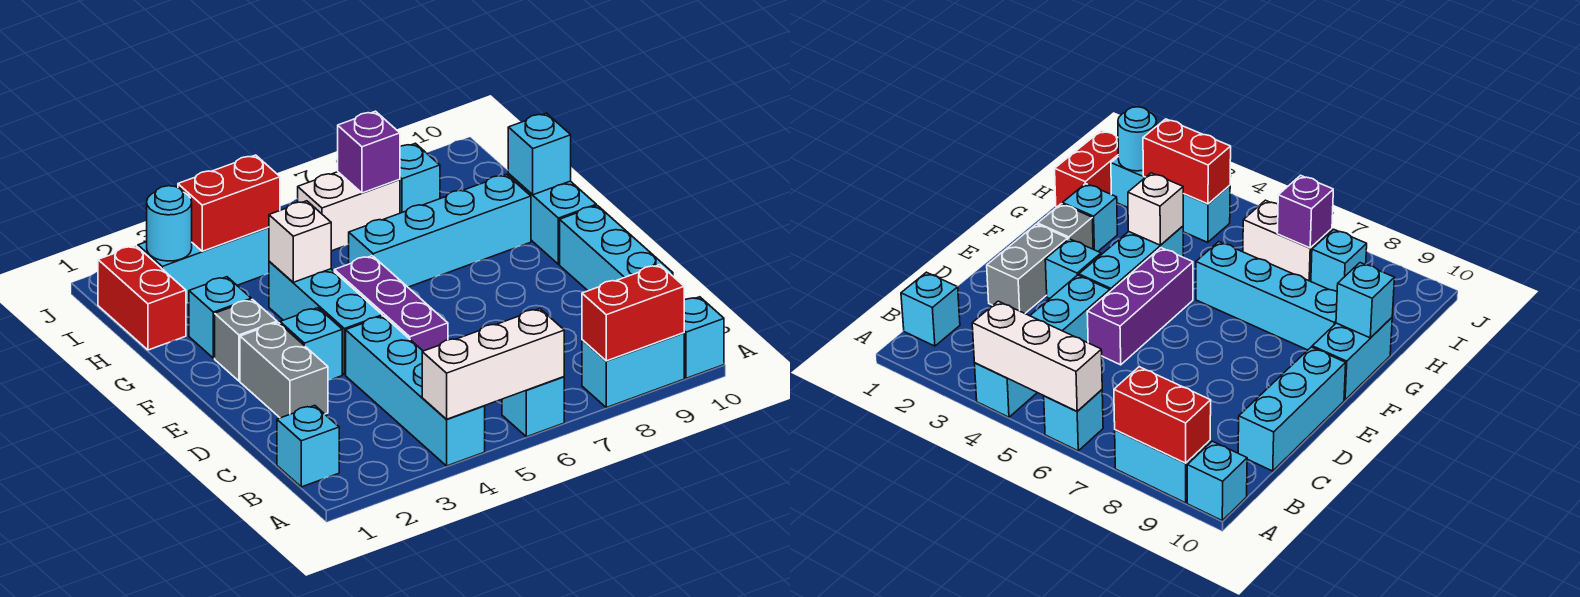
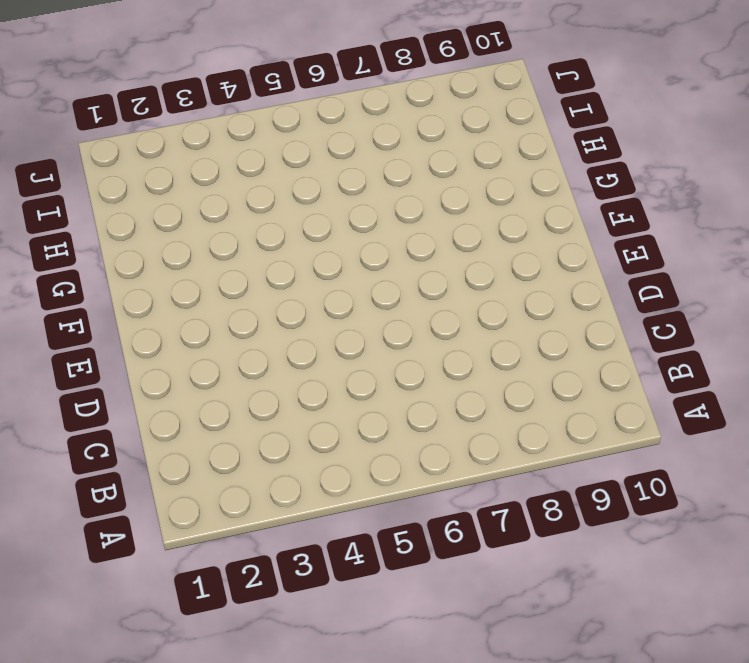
none -> cyan 1x4 brick [346,316,485,466]
none -> cyan 1x1 brick [502,377,564,437]
none -> cyan 1x2 brick [582,333,684,408]

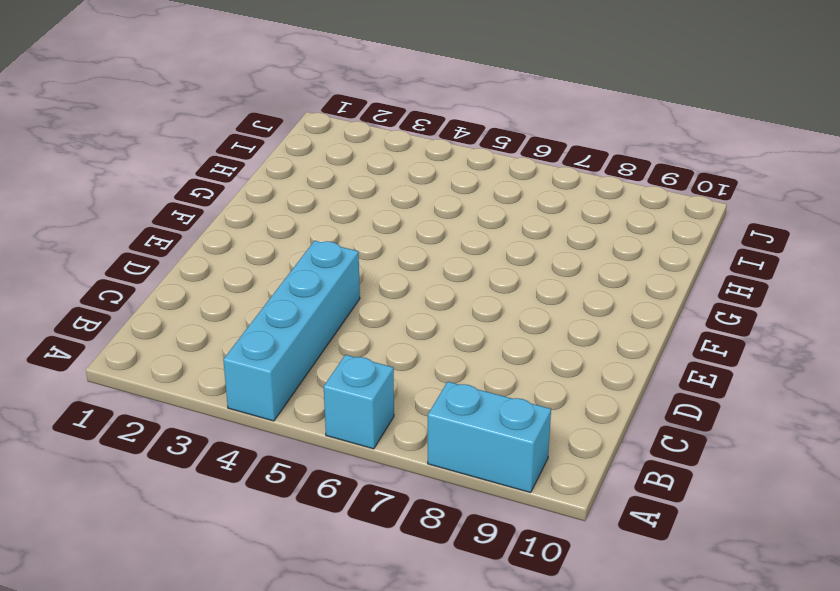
none -> cyan 1x1 brick [684,297,724,378]
none -> cyan 1x1 brick [277,405,339,487]
none -> cyan 1x3 brick [560,206,673,291]

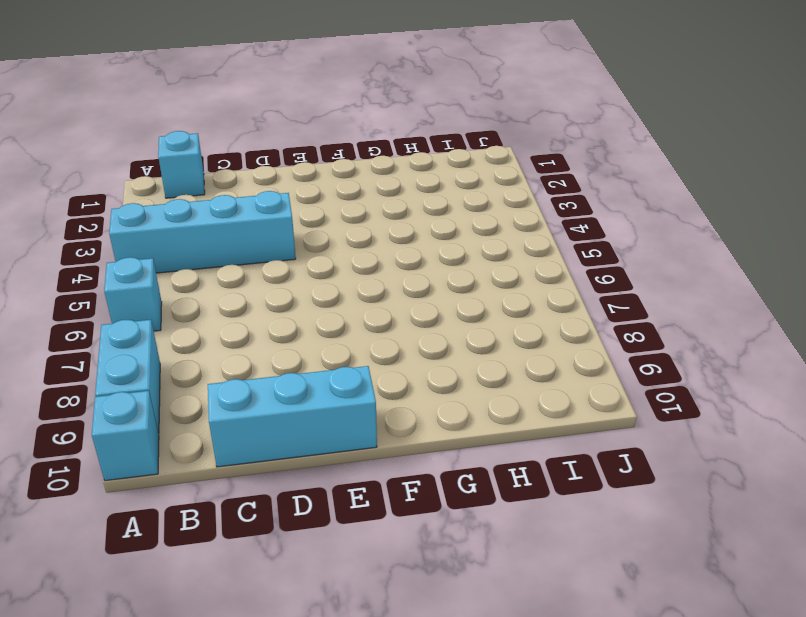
none -> grey 1x2 brick [240,322,328,418]
none -> purple 1x3 brick [334,256,448,351]
none -> cyan 1x1 brick [280,308,342,380]

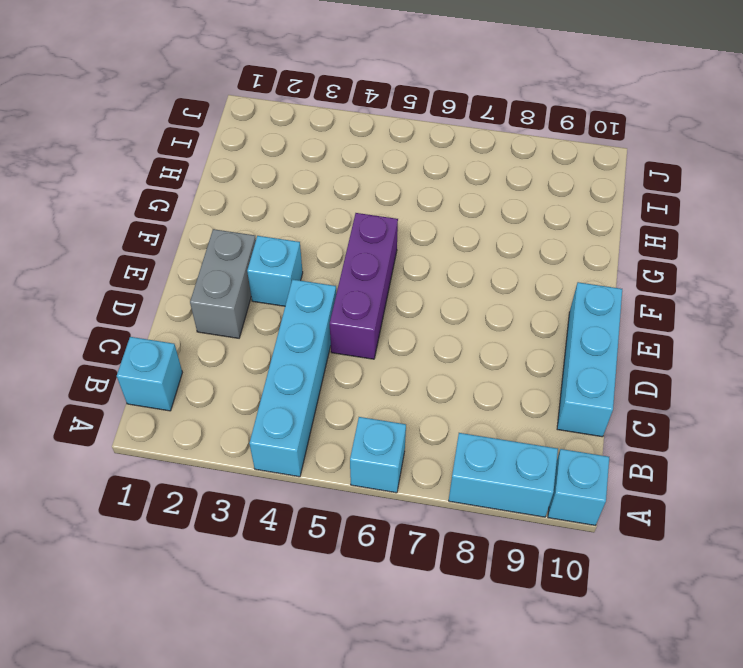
none -> cyan 1x3 brick [269,261,382,375]
none -> grey 1x1 brick [215,300,277,381]
none -> cyan 1x2 brick [508,174,596,264]

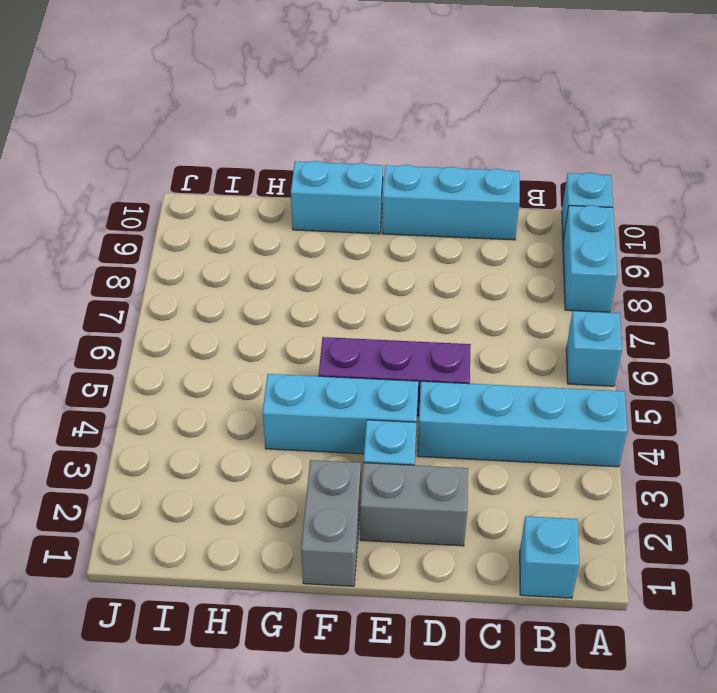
grey 1x2 brick [301,460,361,586] -> grey 1x1 brick [215,300,277,381]
none -> cyan 1x1 brick [189,277,251,358]
none -> cyan 1x4 brick [349,175,531,287]
none -> red 1x2 brick [98,246,186,350]

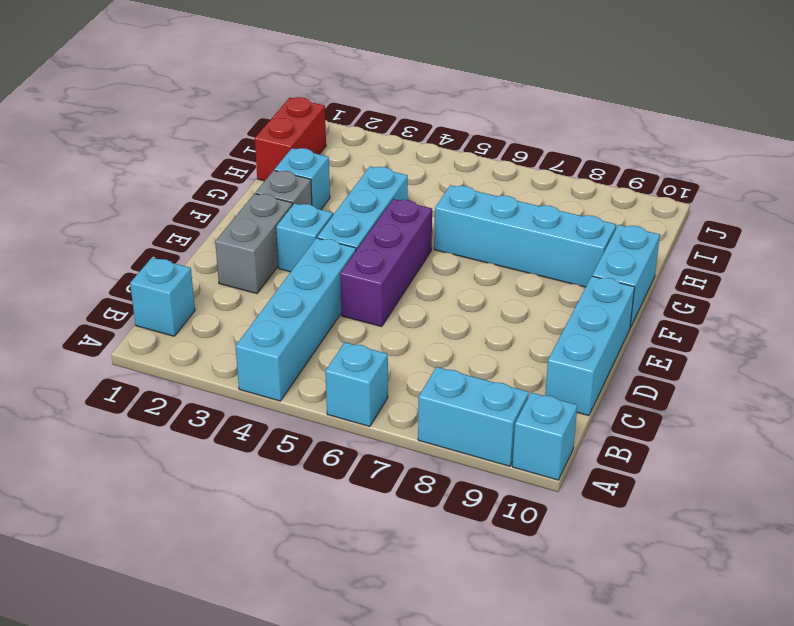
none -> cyan 1x3 brick [138,227,269,303]
none -> white 1x2 brick [298,172,400,251]
none -> cyan 1x1 brick [400,143,440,213]

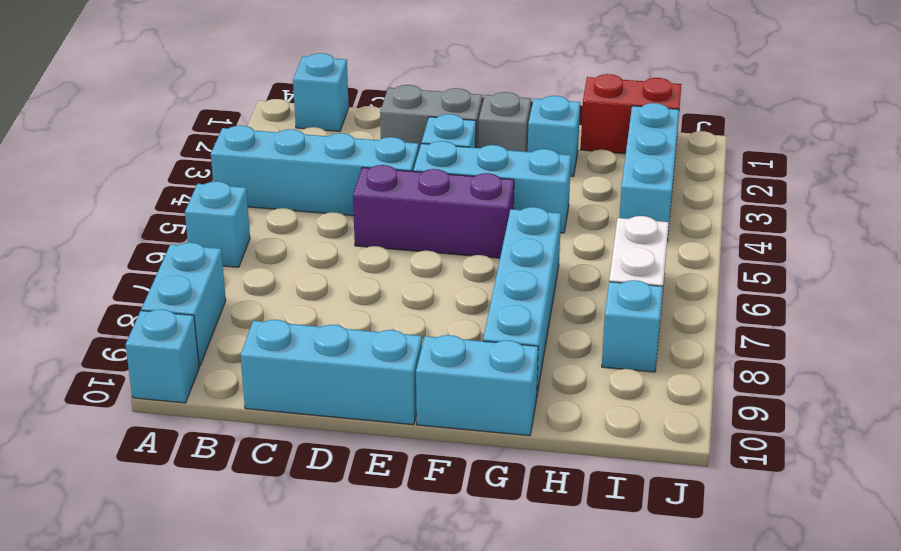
none -> white 1x3 brick [422,309,564,419]
none -> red 1x2 brick [582,265,684,361]
none -> white 1x1 brick [269,201,331,282]

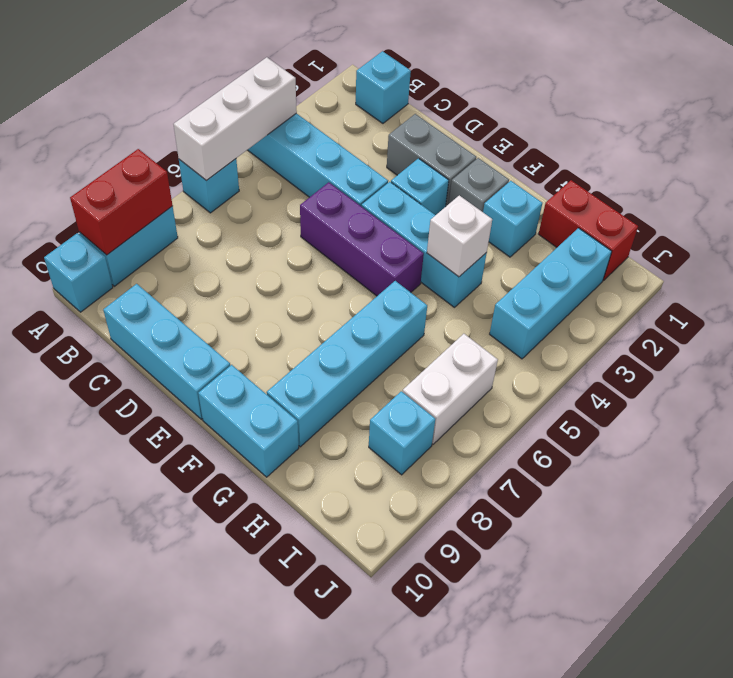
none -> cyan 1x1 brick [508,113,571,195]
none -> cyan 1x1 round brick [147,186,192,261]
none -> red 1x2 brick [178,155,280,251]

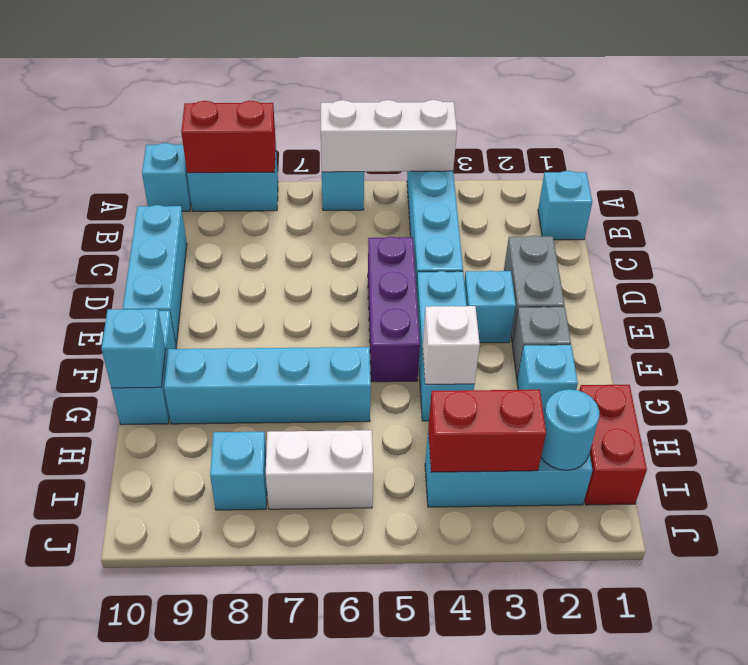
none -> purple 1x1 brick [338,111,400,193]

